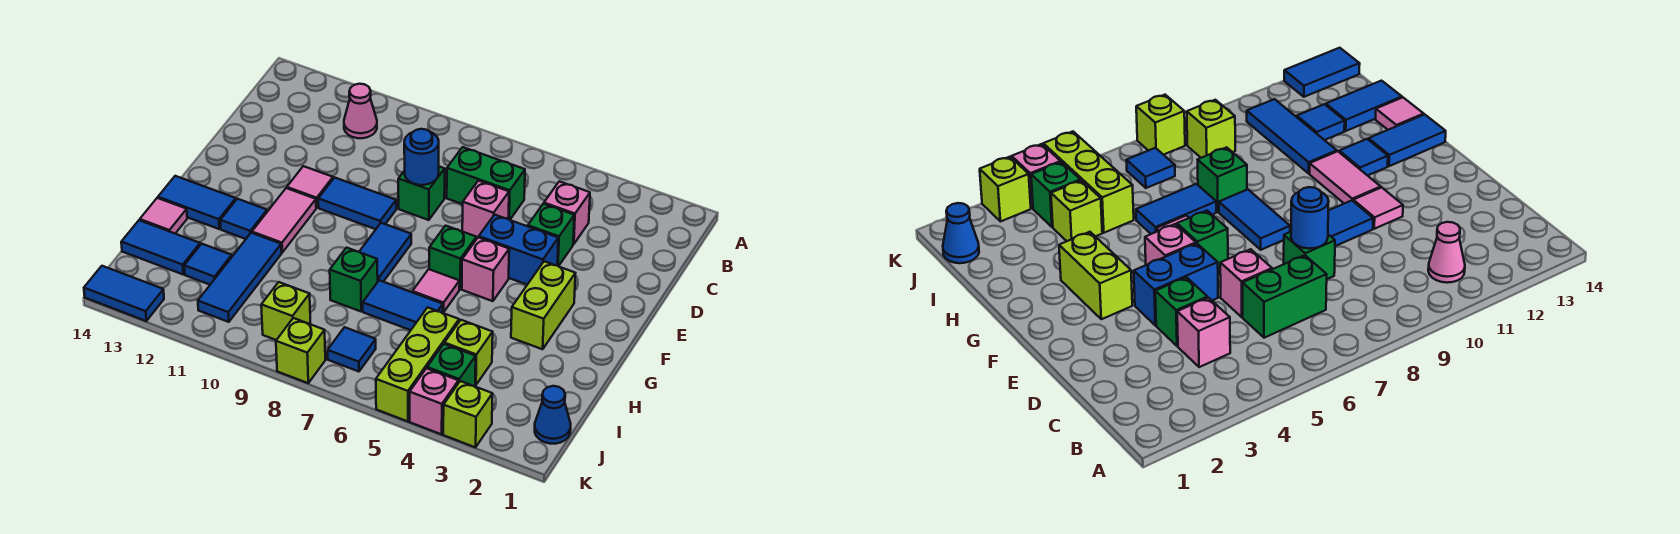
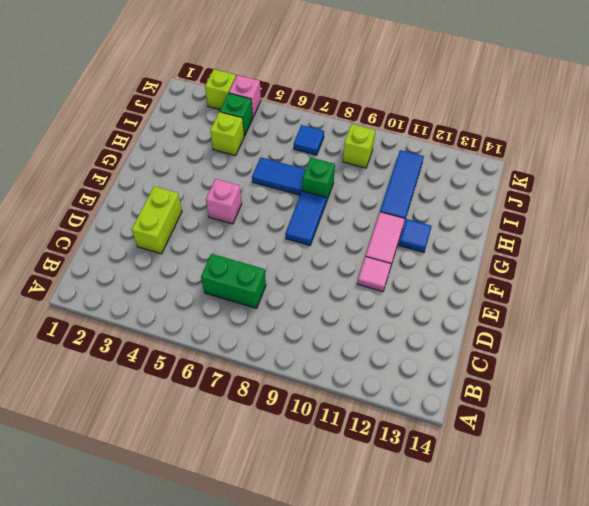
lime 1x2 brick [132,186,182,254] -> lime 1x2 brick moved to [511,261,575,349]
none -> pink 1x1 cone [344,84,377,138]
none -> pink 1x1 brick [544,181,590,244]
none -> green 1x1 brick [528,204,574,266]
none -> pink 1x1 brick [462,181,509,238]

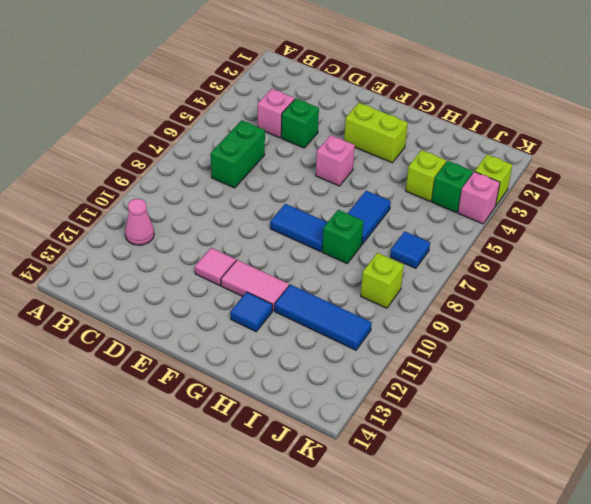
none -> pink 1x1 brick [462,181,509,238]
none -> green 1x1 brick [398,167,445,220]
none -> blue 1x2 brick [479,215,558,285]
none -> blue 1x2 tile [318,178,396,229]

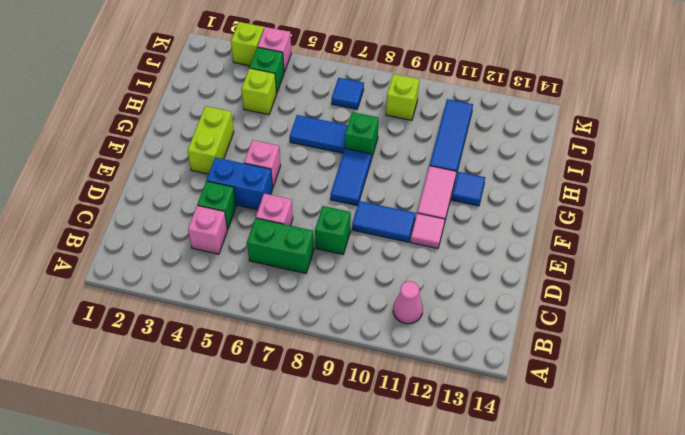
none -> green 1x1 brick [429,226,476,289]
none -> pink 1x1 tile [412,269,460,312]
none -> blue 1x2 tile [158,176,236,229]
none -> pink 1x1 tile [140,198,187,233]

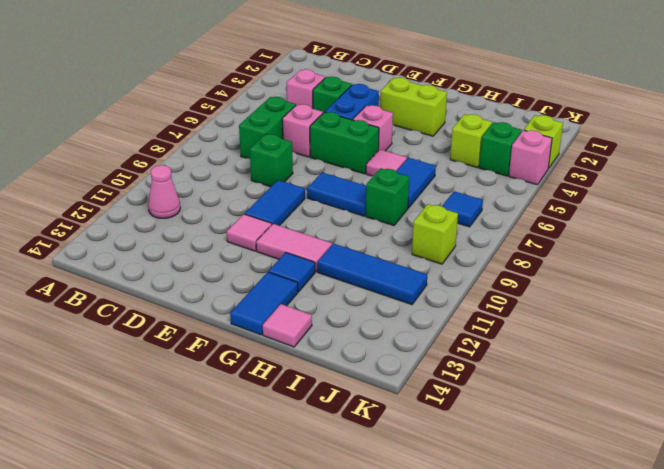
green 1x2 brick [310,112,379,174] -> green 1x1 brick [429,226,476,289]
none -> lime 1x3 brick [376,307,459,421]
none -> blue 1x1 tile [184,244,232,285]
none -> blue 1x2 tile [121,220,200,274]
none -> blue 1x1 cone [535,386,571,444]

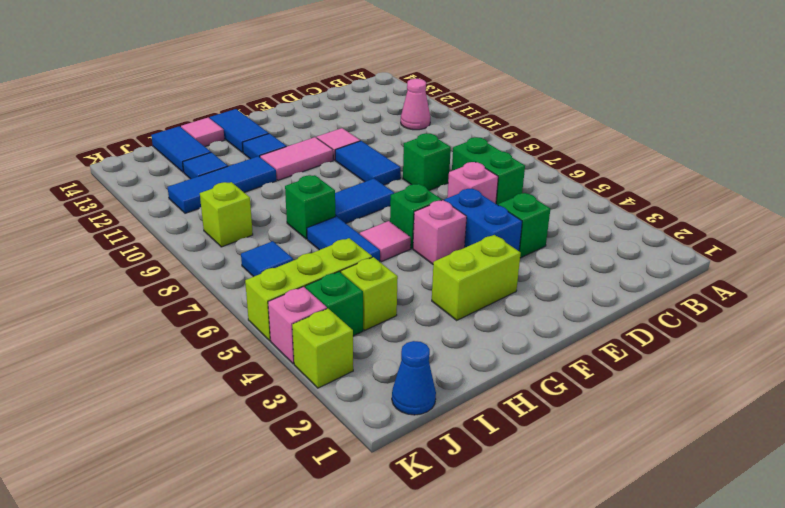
none -> pink 1x1 brick [544,181,590,244]
none -> lime 1x1 brick [276,318,325,383]
none -> blue 1x2 tile [84,266,164,321]
none -> blue 1x1 round brick [404,129,439,185]

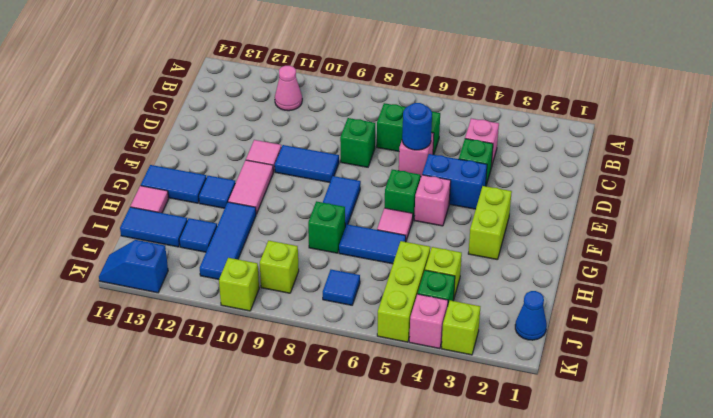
blue 1x1 round brick [402,103,432,150] -> blue 1x1 round brick moved to [404,129,439,185]
lime 1x1 brick [219,258,259,311] -> lime 1x1 brick moved to [276,318,325,383]
blue 1x2 slope [99,240,168,293] -> blue 1x2 tile [84,266,164,321]

